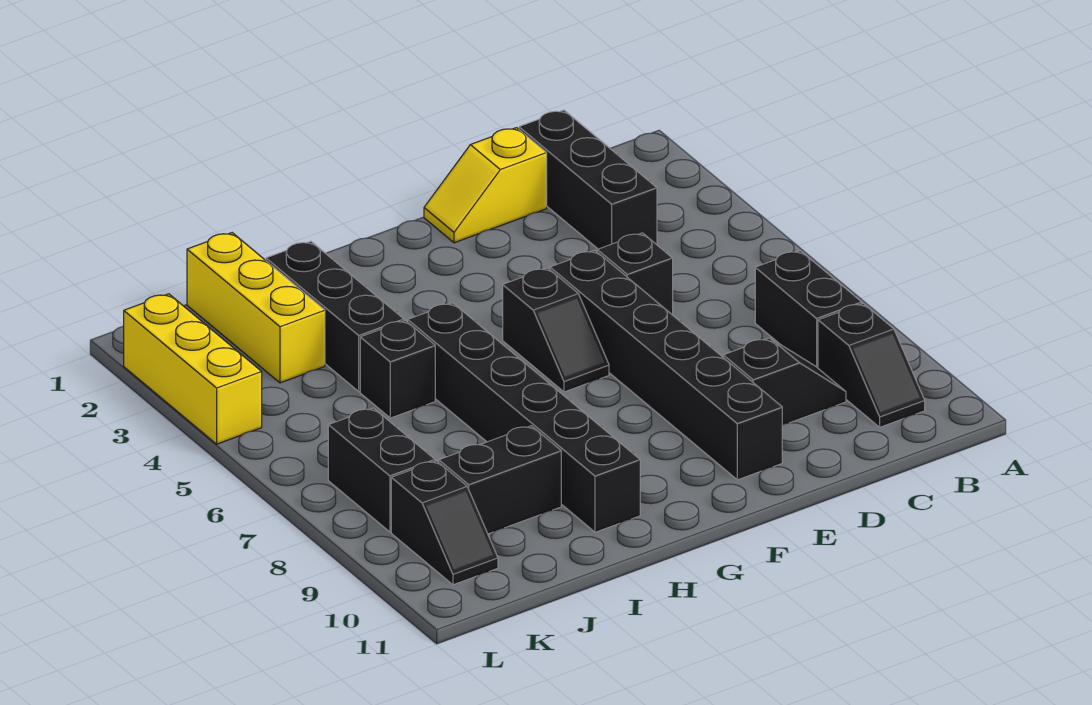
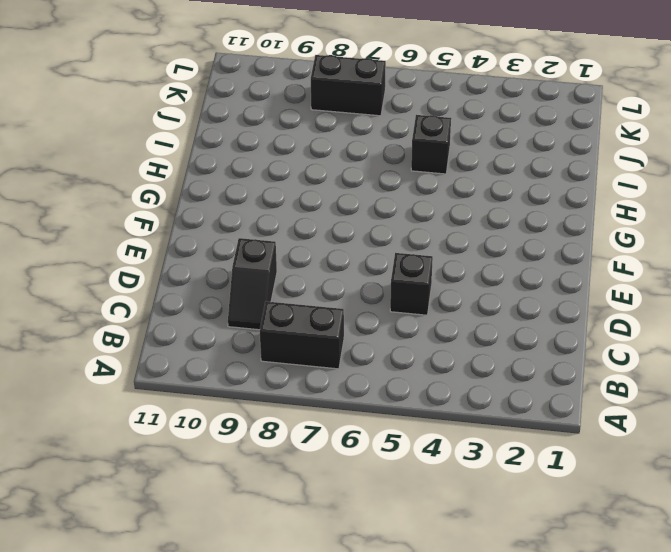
none -> black 1x2 slope [818,303,925,427]
none -> black 1x3 brick [519,110,657,249]
none -> yellow 1x2 slope [424,128,547,243]

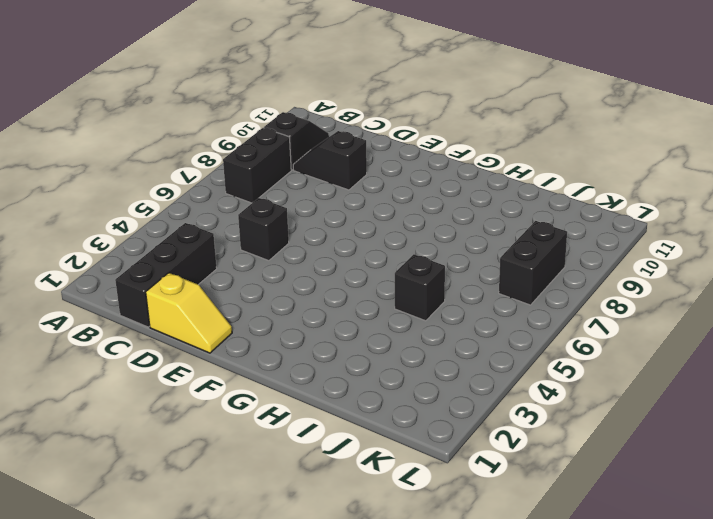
none -> black 1x6 brick [550,251,782,480]
none -> black 1x2 slope [503,268,609,392]
none -> black 1x6 brick [408,303,640,532]

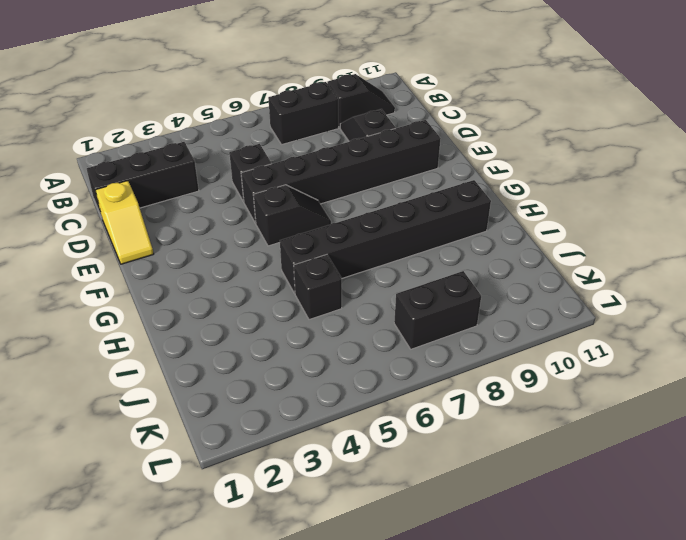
none -> black 1x3 brick [266,241,404,392]
none -> black 1x2 brick [439,426,561,534]
none -> yellow 1x3 brick [187,233,325,383]

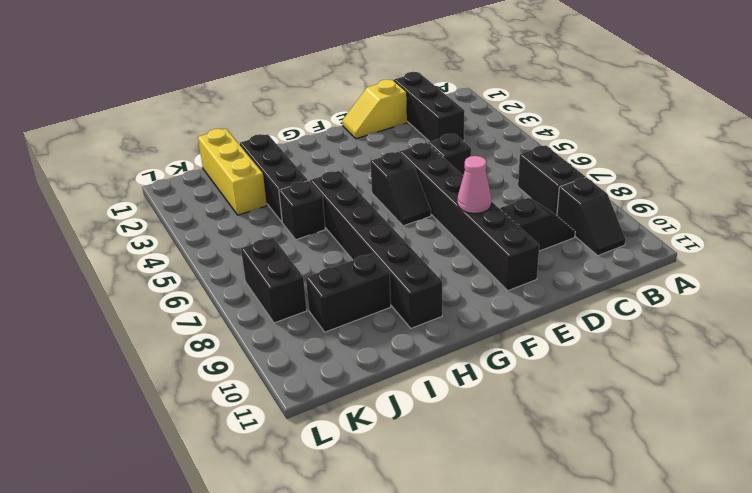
pink 1x1 cone [458,156,492,214] -> none
none -> black 1x2 slope [391,461,498,585]
none -> yellow 1x3 brick [124,294,262,444]

